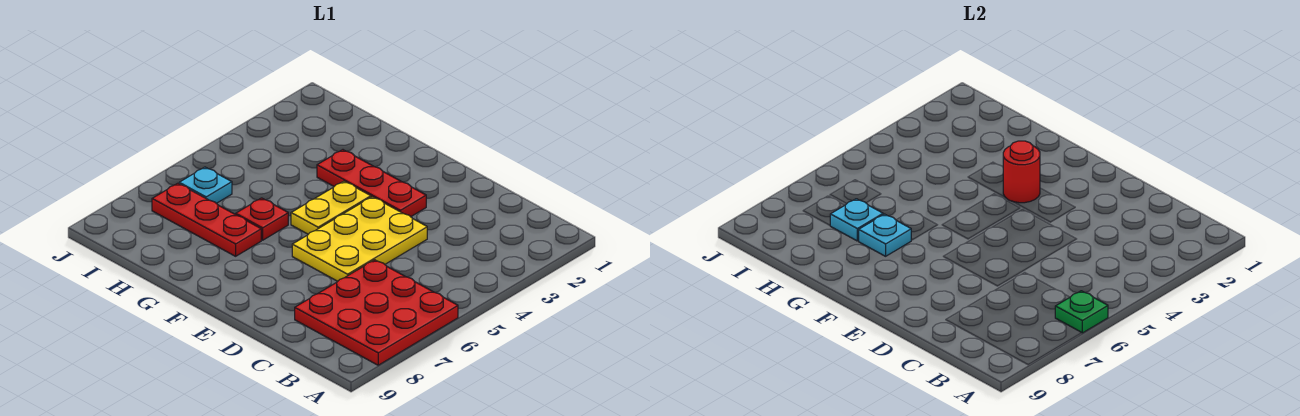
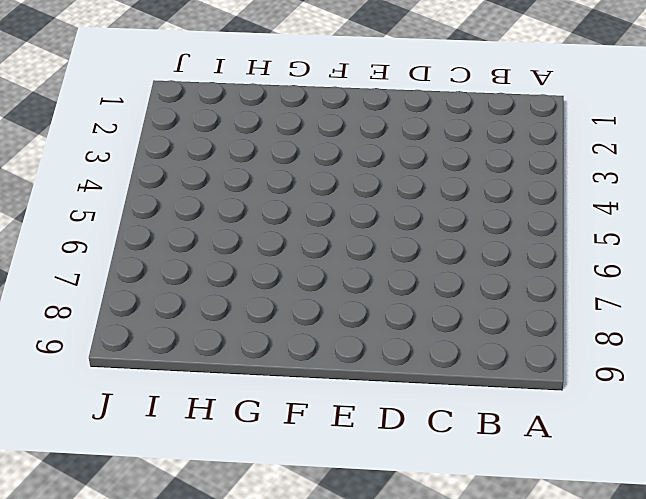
none -> red 3x3 plate [295,260,458,365]
none -> yellow 2x3 plate [292,197,427,281]

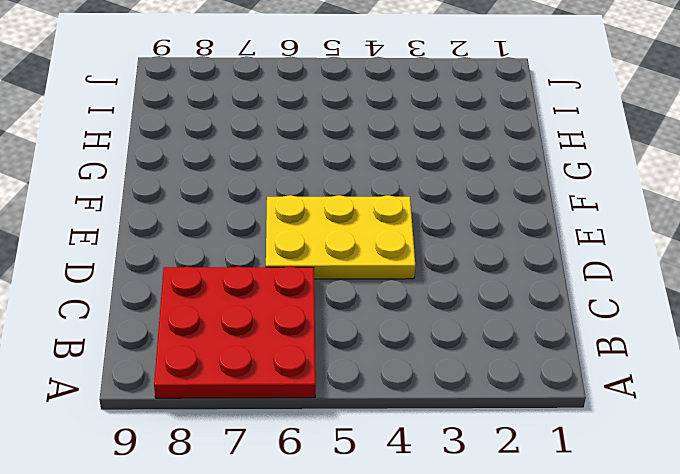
none -> red 1x3 plate [317,150,426,217]
none -> yellow 1x2 plate [291,181,371,234]

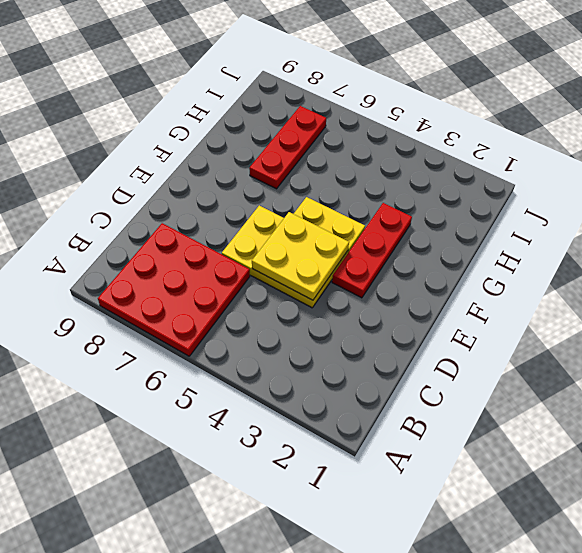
yellow 2x2 plate [252,212,349,300] -> none
none -> red 1x1 plate [236,198,288,240]
none -> cyan 1x1 plate [179,167,232,203]

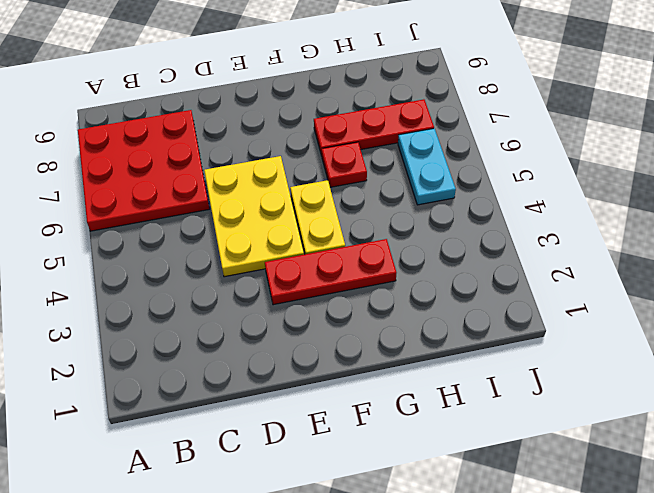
cyan 1x2 plate [398,129,456,205] -> cyan 1x1 plate [179,167,232,203]
none -> green 1x1 plate [1055,291,1108,333]
none -> red 1x1 round brick [1003,141,1040,203]

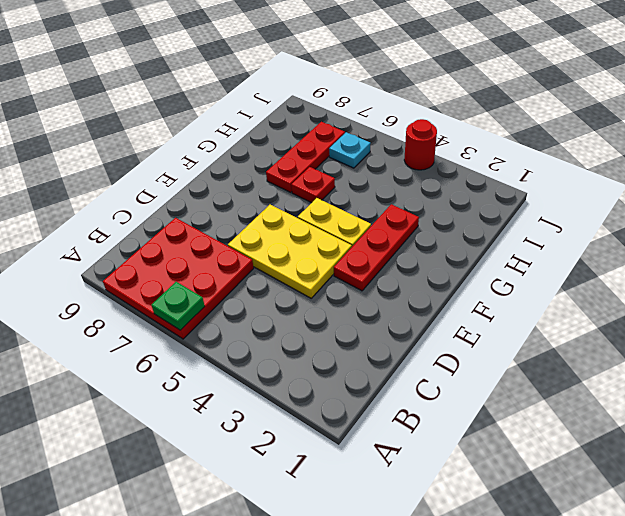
red 1x1 round brick [404,119,437,170] -> red 1x1 round brick moved to [1003,141,1040,203]
none -> cyan 1x1 plate [859,214,911,256]
none -> cyan 1x1 plate [830,199,883,241]

